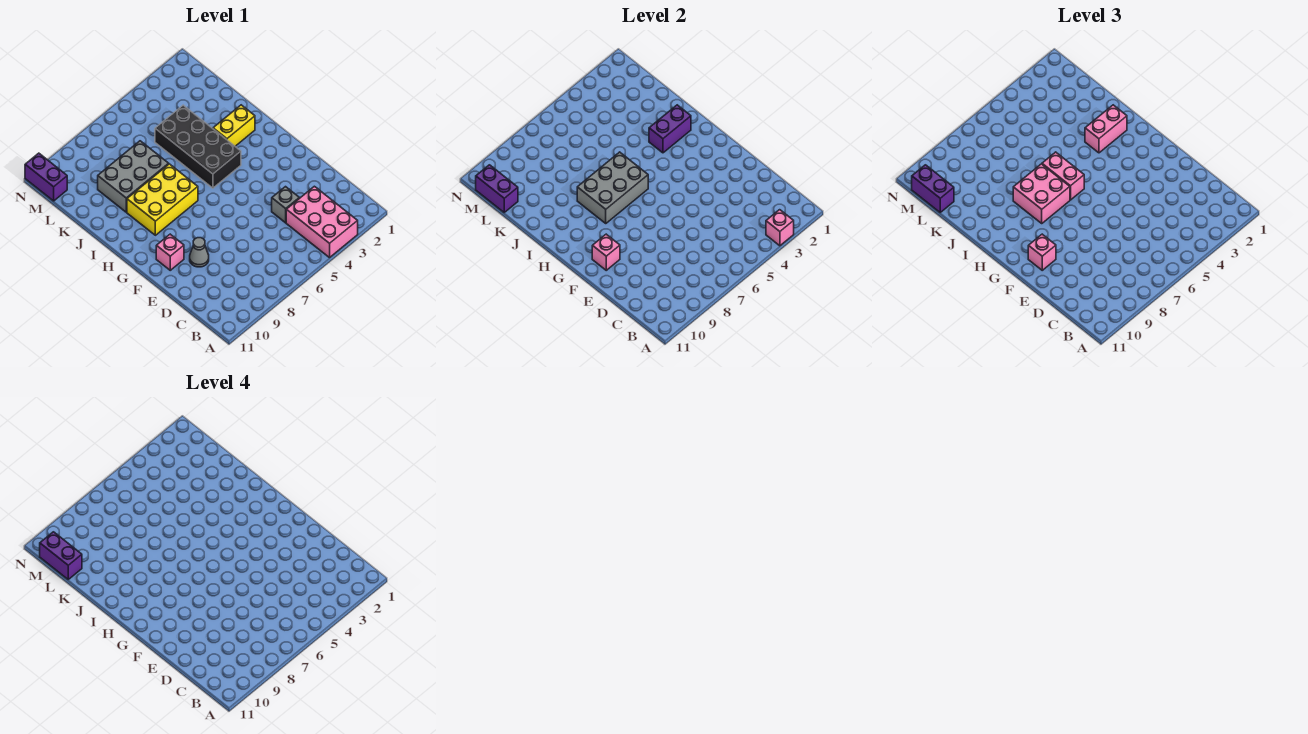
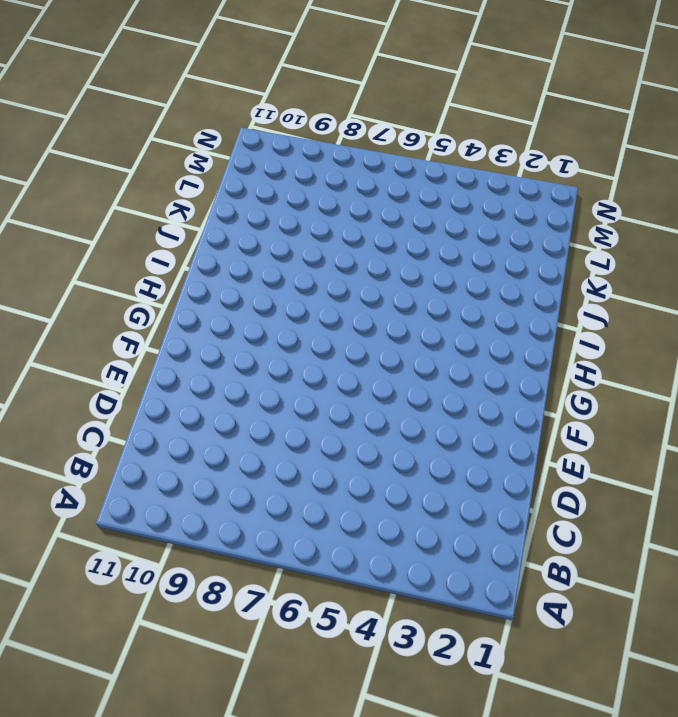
none -> pink 2x3 brick [286,186,358,258]
none -> grey 1x1 brick [272,187,299,223]
none -> grey 1x1 cone [190,238,209,267]

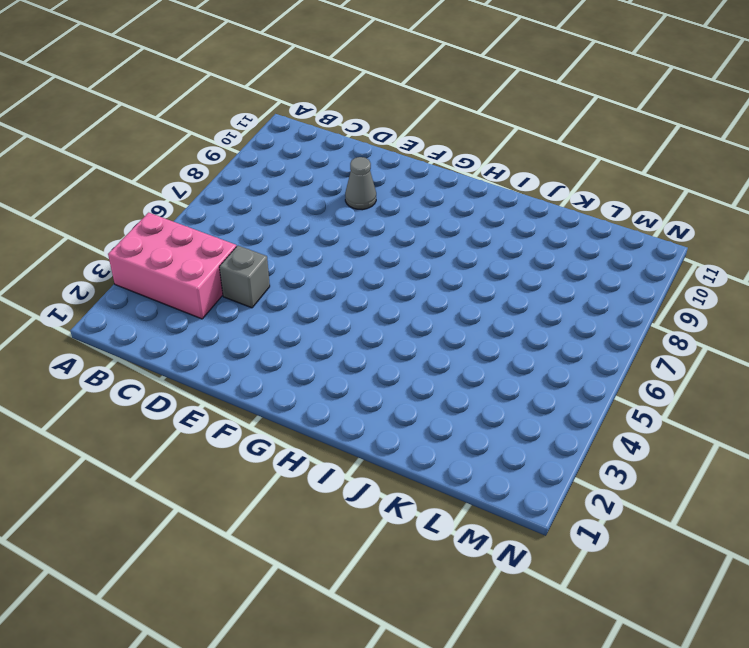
none -> pink 1x1 brick [156,234,184,270]
none -> black 2x4 brick [155,105,241,188]
none -> yellow 2x3 brick [127,164,198,235]

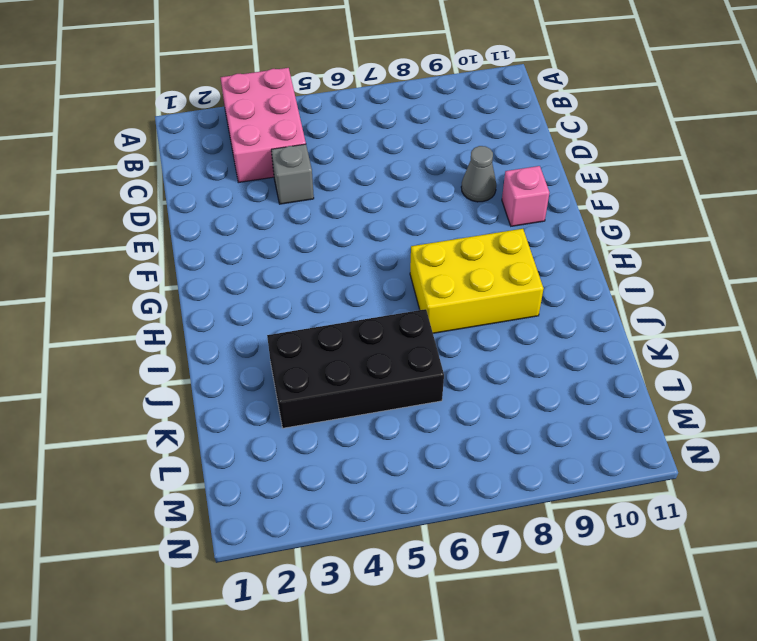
black 2x4 brick [267,309,444,428] -> black 2x4 brick turned to [155,105,241,188]
none -> yellow 1x2 brick [213,105,255,146]
none -> grey 2x3 brick [98,141,169,212]
none -> purple 1x2 brick [25,153,67,201]

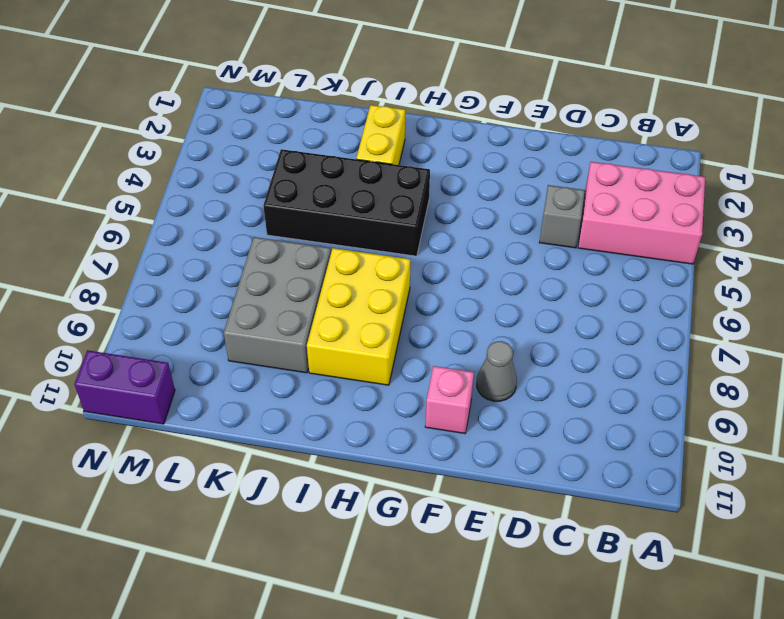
none -> pink 1x1 brick [766,210,794,246]
none -> pink 1x1 brick [592,234,620,270]
none -> grey 2x3 brick [577,152,648,223]

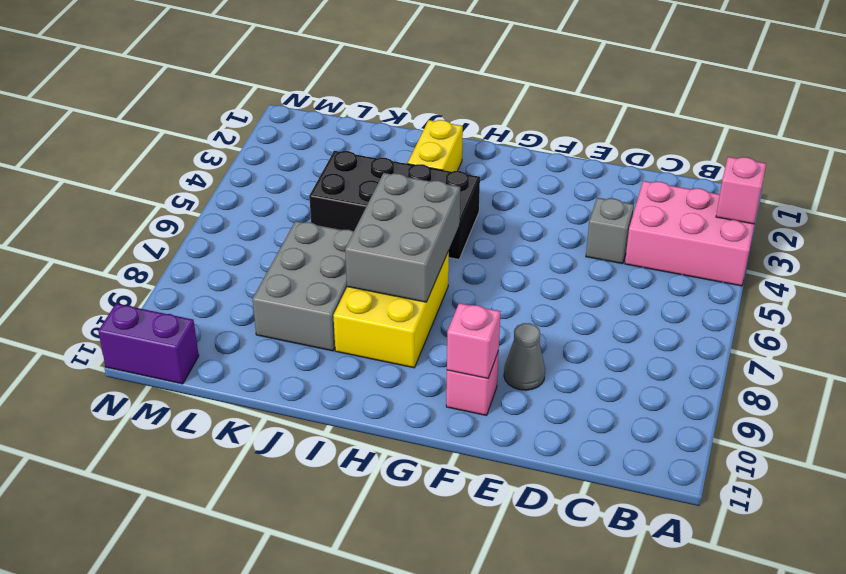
none -> purple 1x2 brick [649,105,691,153]
none -> purple 1x2 brick [476,165,518,212]
none -> pink 1x1 brick [1028,234,1056,270]

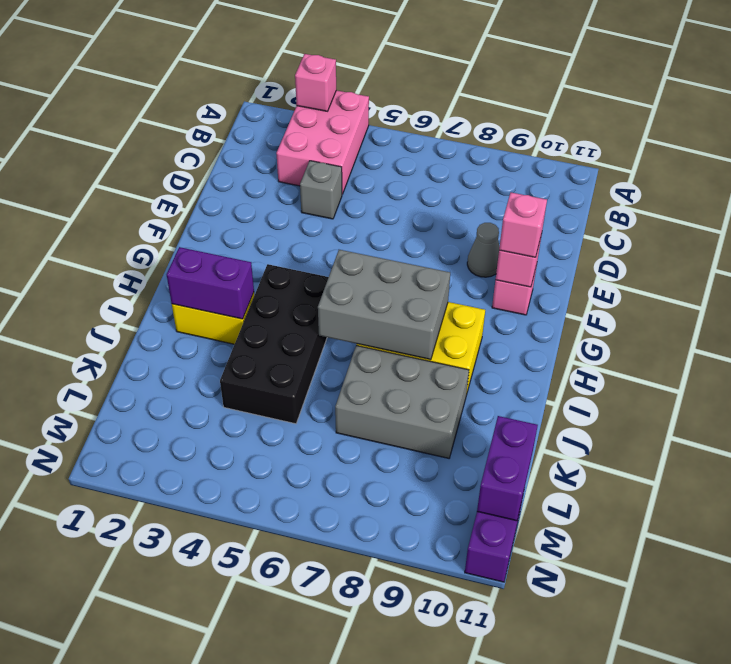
none -> pink 1x2 brick [1042,152,1084,200]
none -> pink 2x2 brick [1013,164,1070,223]
none -> pink 1x2 brick [1085,105,1127,153]

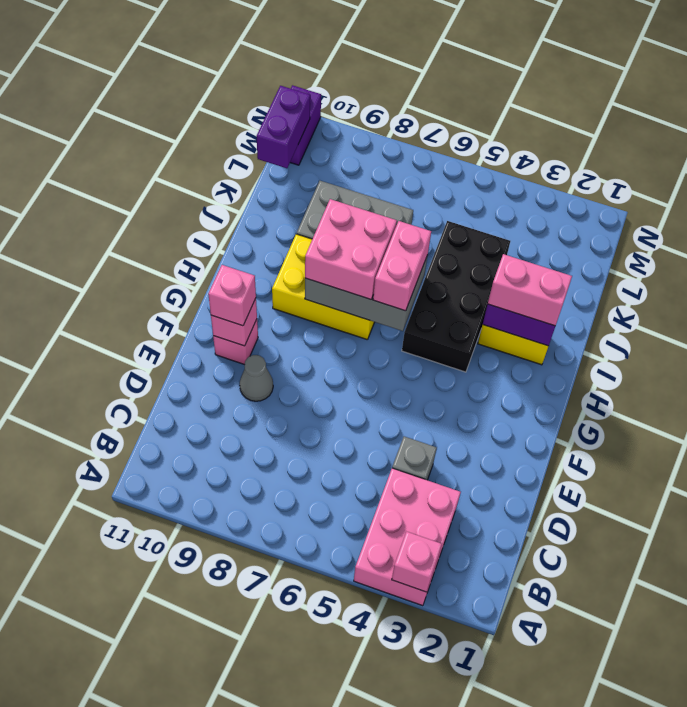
none -> purple 1x2 brick [912,165,954,212]
none -> purple 1x2 brick [40,532,82,579]

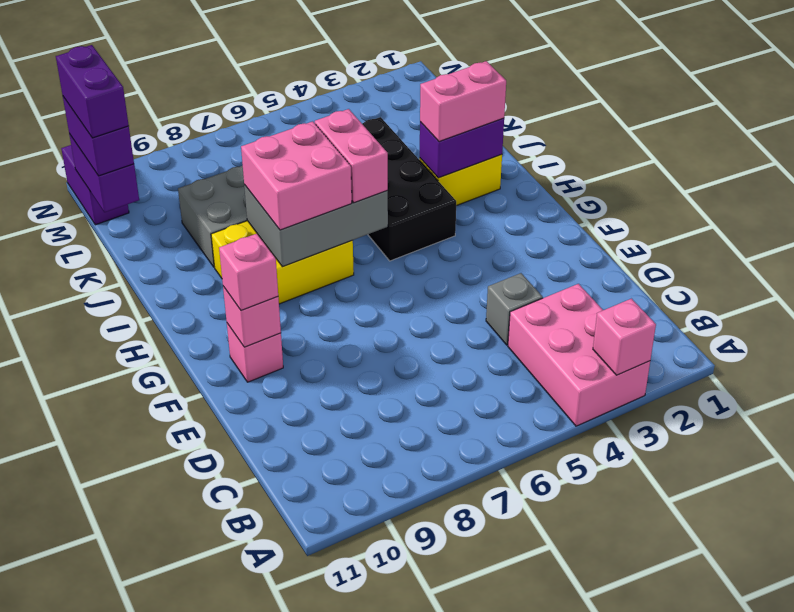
none -> grey 1x1 cone [190,238,209,267]

